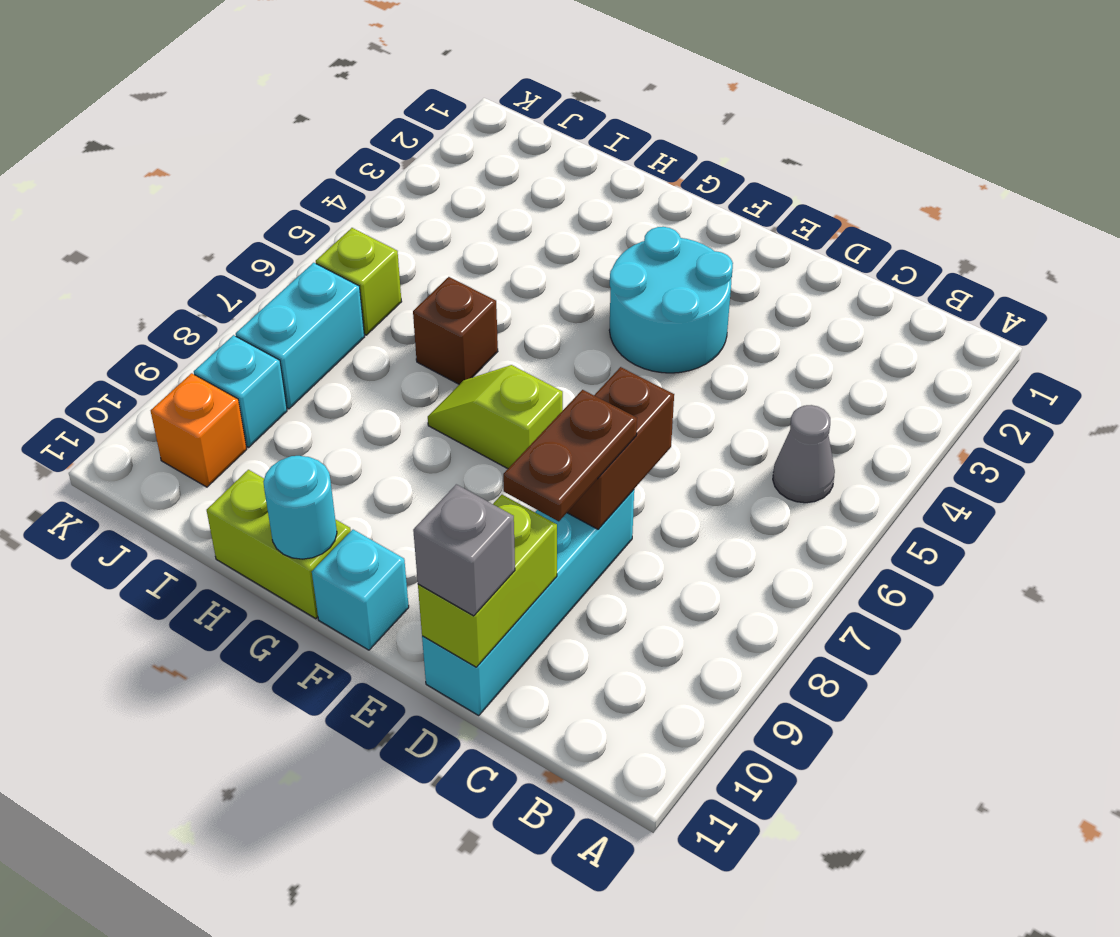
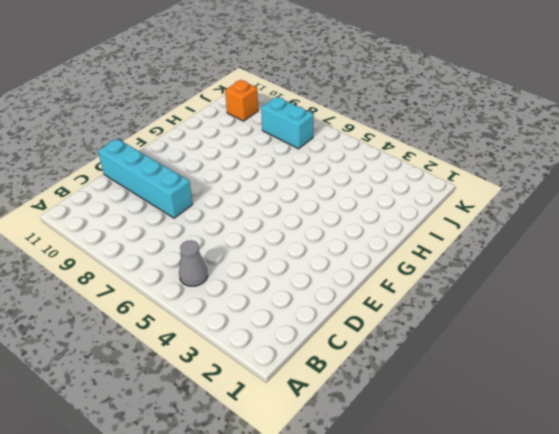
none -> cyan 2x2 round brick [609,227,733,373]
none -> lime 1x2 slope [428,365,563,469]
none -> cyan 1x1 brick [312,530,409,650]

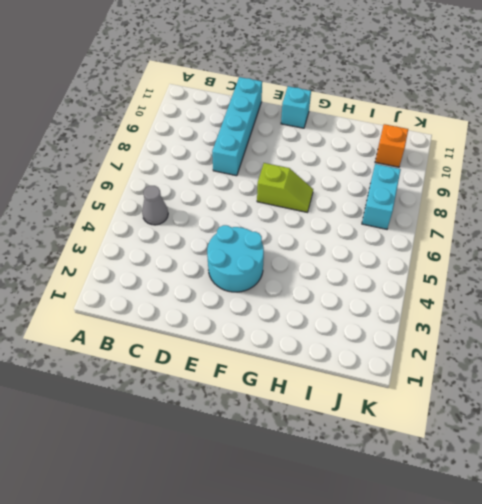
none -> lime 1x2 brick [207,470,351,619]
none -> brown 1x1 brick [413,277,498,384]
none -> lime 1x1 brick [316,228,402,335]

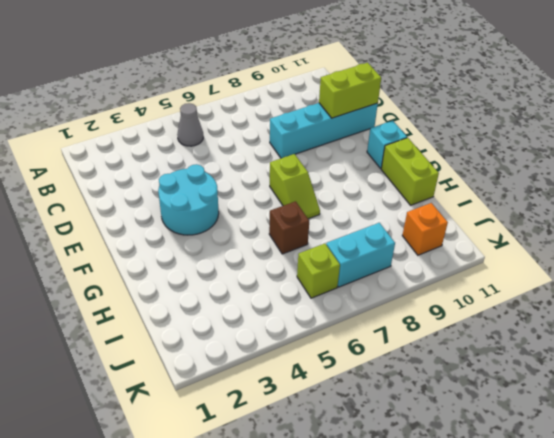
none -> cyan 1x1 brick [194,335,287,447]
none -> brown 1x2 brick [567,367,674,529]
none -> cyan 1x1 round brick [263,456,337,559]

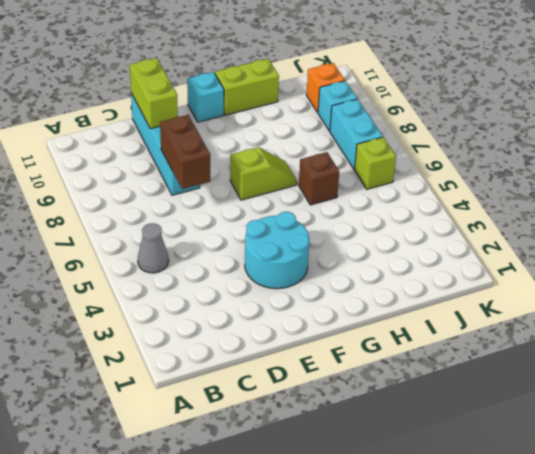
none -> cyan 1x1 round brick [263,456,337,559]
none -> brown 1x2 plate [503,390,637,521]
none -> grey 1x1 brick [413,484,515,616]

